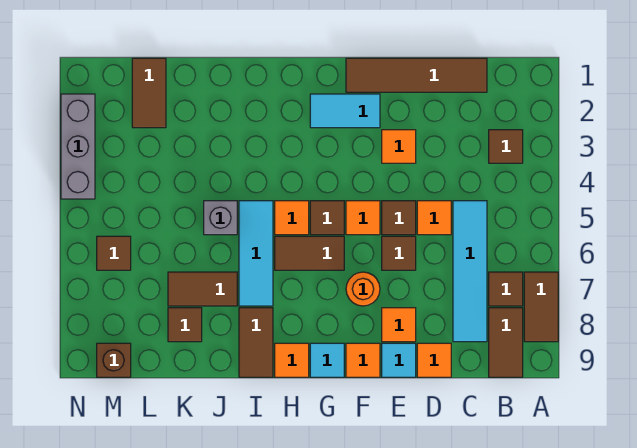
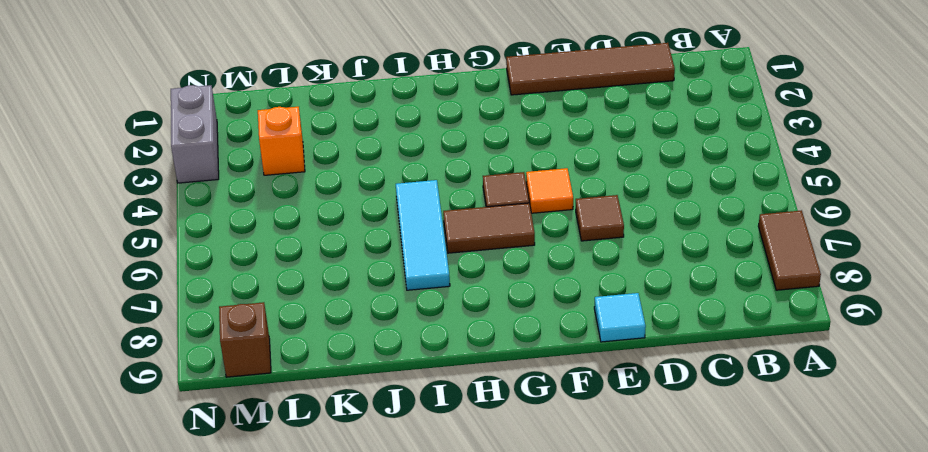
orange 1x1 brick [258,107,305,175] -> none
grey 1x2 brick [171,85,219,183] -> grey 1x3 brick [61,94,95,199]
none -> brown 1x1 tile [489,130,523,163]
none -> brown 1x1 tile [489,272,523,306]
none -> brown 1x2 tile [489,308,523,377]
none -> cyan 1x4 tile [453,201,487,342]

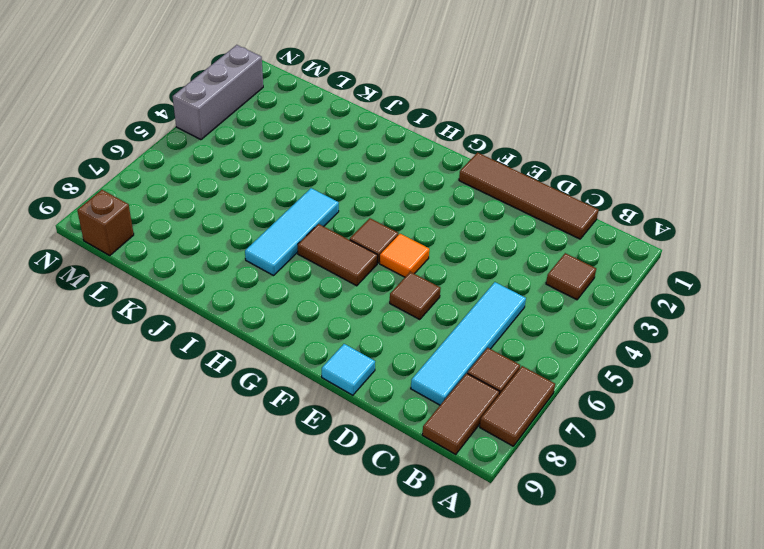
none -> orange 1x1 tile [417,201,451,235]
none -> orange 1x1 tile [417,343,451,377]
none -> orange 1x1 tile [382,130,416,163]
none -> brown 1x1 tile [382,201,416,235]

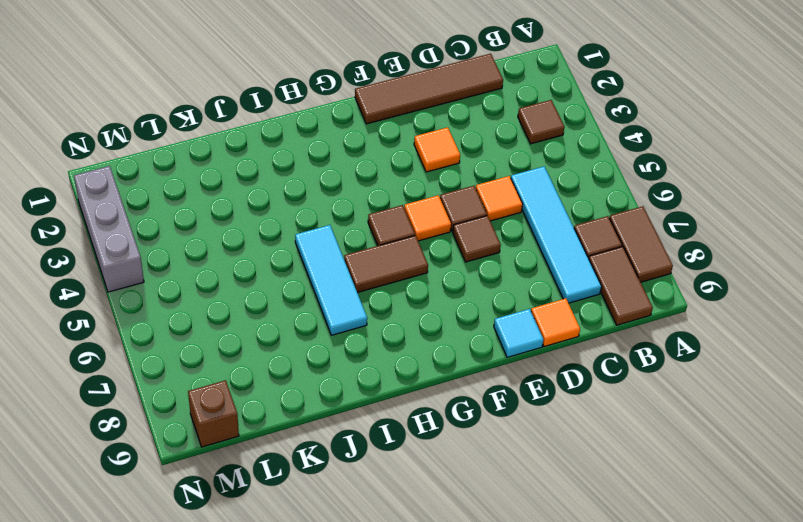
none -> orange 1x1 tile [382,308,416,342]
none -> cyan 1x2 tile [310,94,380,128]
none -> orange 1x1 round brick [346,272,380,306]
none -> orange 1x1 tile [346,343,380,377]

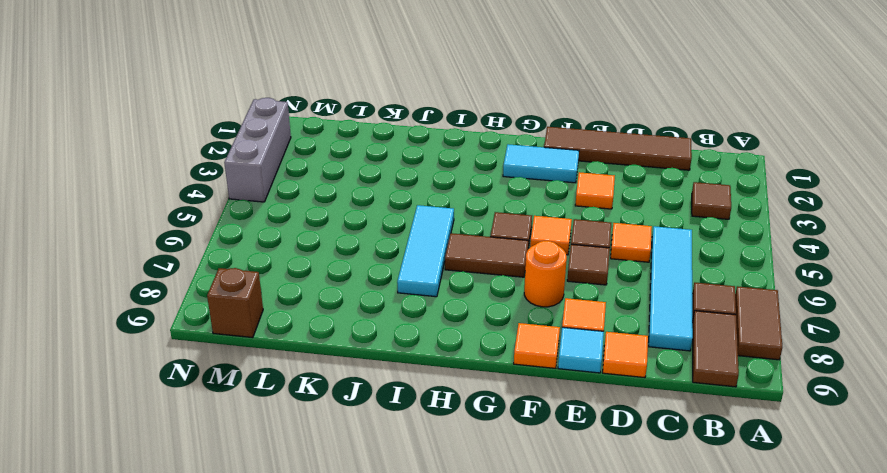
none -> cyan 1x1 tile [310,343,344,377]
none -> orange 1x1 tile [275,201,309,235]
none -> orange 1x1 tile [275,343,309,377]
none -> brown 1x2 tile [239,308,273,377]

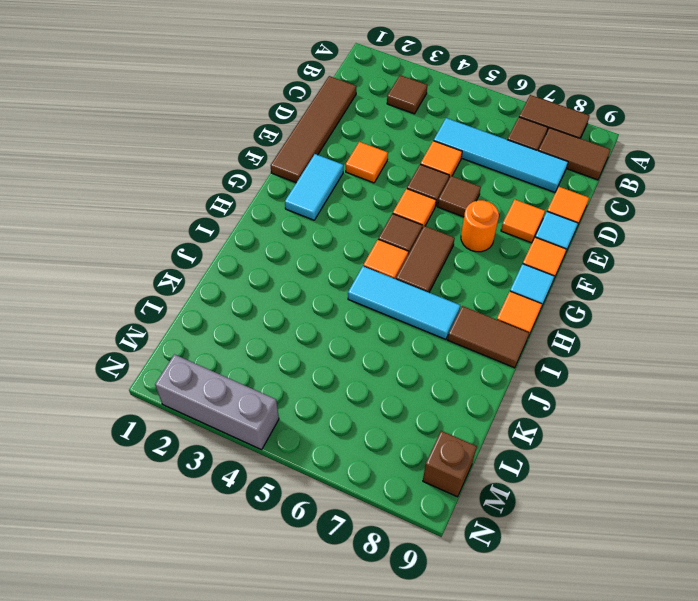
none -> grey 1x1 brick [204,201,237,235]
none -> brown 1x2 tile [168,272,237,306]
none -> brown 1x1 tile [168,308,202,342]
none -> brown 1x2 tile [132,58,166,128]

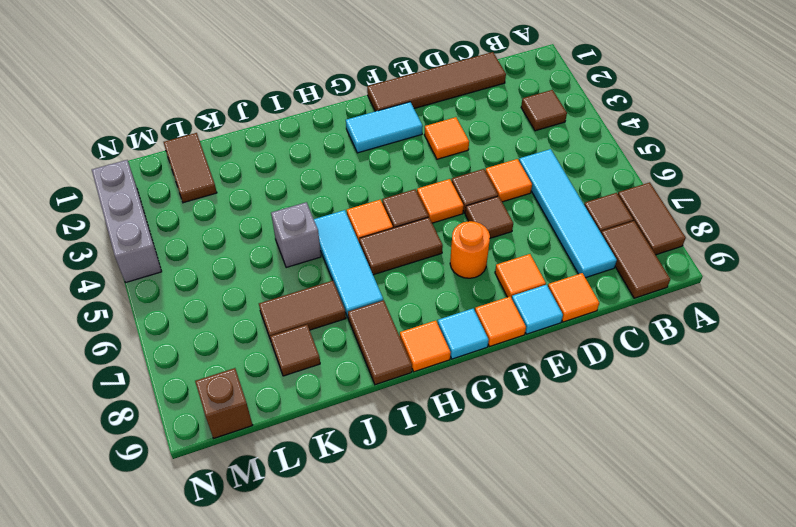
none -> brown 1x1 tile [97,236,131,270]

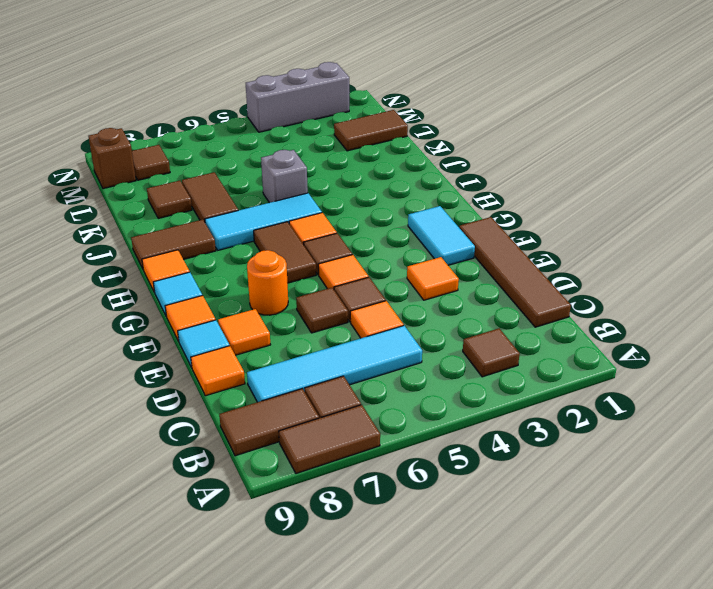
brown 1x1 tile [132,145,170,180] -> brown 1x1 tile moved to [97,236,131,270]

